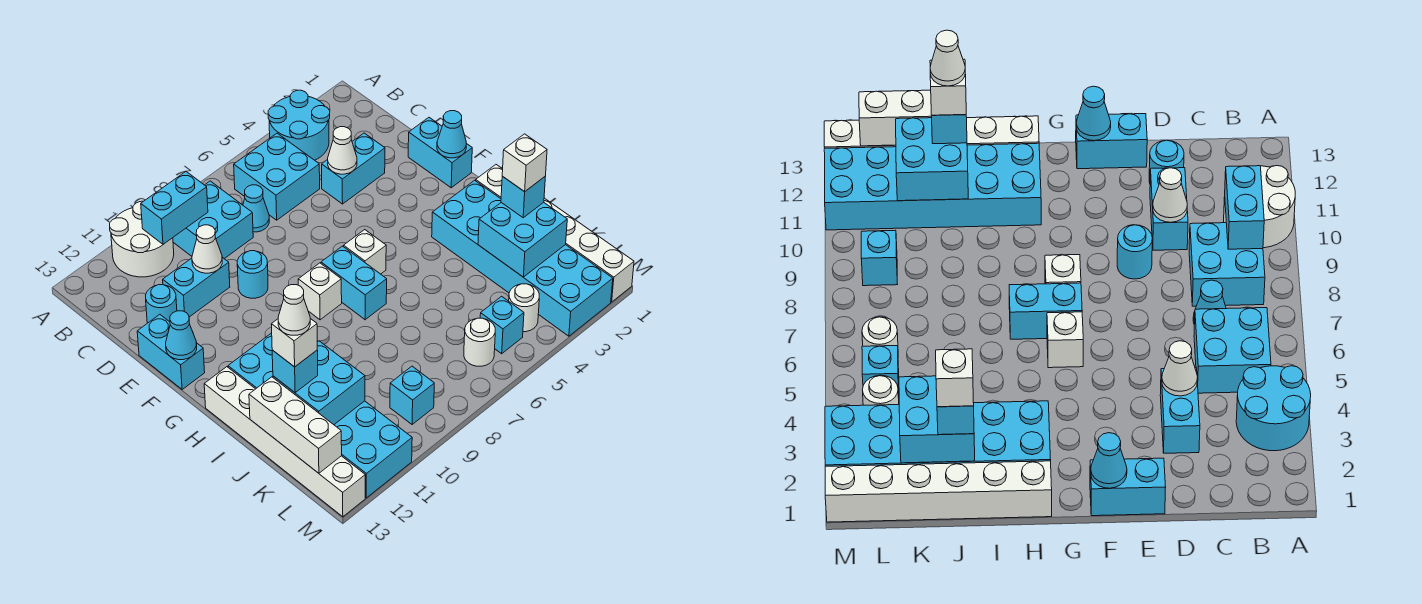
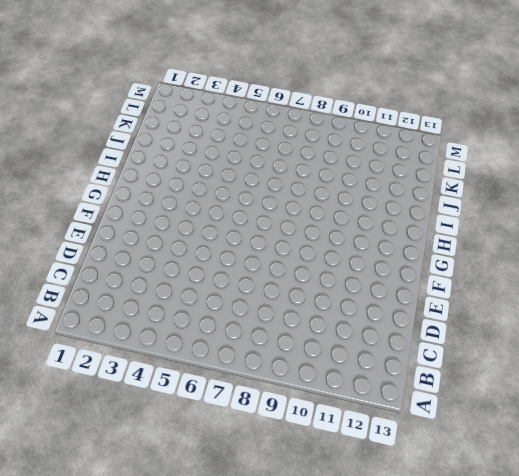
none -> cyan 2x2 round brick [268,90,330,160]
none -> white 2x2 round brick [110,201,174,277]
none -> cyan 2x2 brick [234,133,320,220]
none -> cyan 2x2 brick [173,181,253,259]

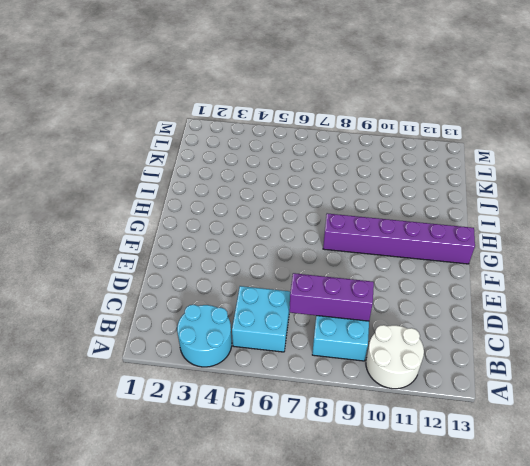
purple 1x3 brick [289,273,374,321] -> none
purple 1x6 brick [323,213,475,264] -> white 1x1 brick [298,263,342,320]
none -> cyan 1x1 cone [243,185,269,232]
none -> cyan 1x2 brick [322,133,385,204]
none -> cyan 1x2 brick [163,257,230,317]
none -> cyan 1x1 round brick [146,285,177,323]

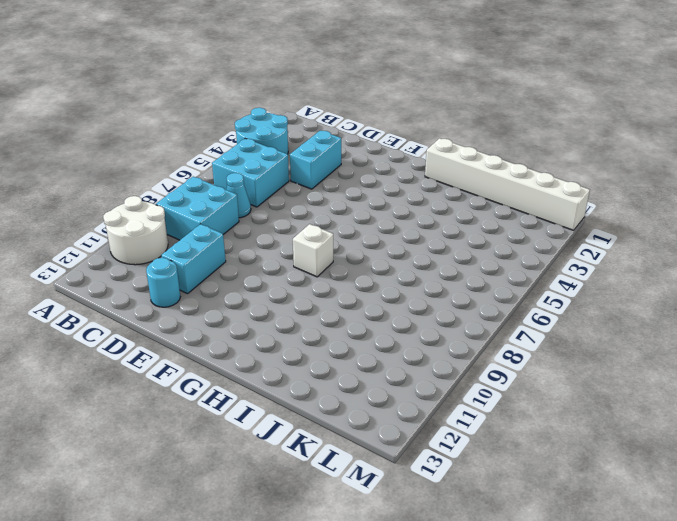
none -> cyan 1x2 brick [408,118,472,188]
none -> cyan 1x1 round brick [237,251,268,298]
none -> cyan 1x2 brick [137,315,205,390]
none -> white 1x1 brick [344,230,386,274]

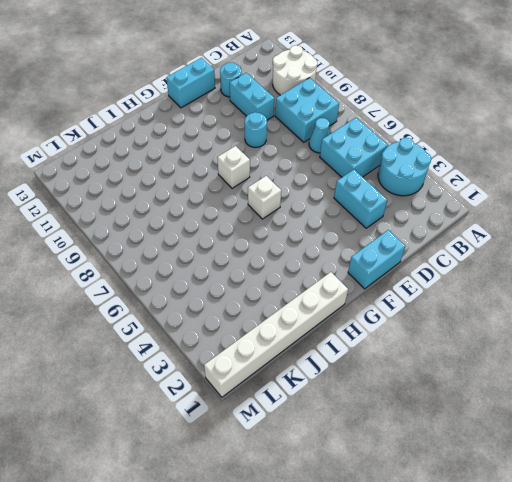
none -> cyan 1x2 brick [321,246,387,320]
none -> cyan 2x6 brick [432,180,613,336]
none -> cyan 2x6 brick [228,333,412,498]
none -> white 1x6 brick [204,367,365,517]

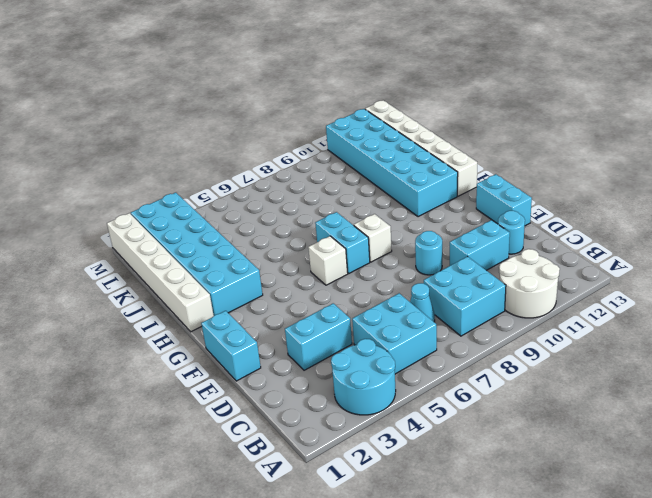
none -> white 1x1 round brick [509,284,539,332]
none -> cyan 1x1 brick [480,296,524,354]
none -> white 1x1 round brick [464,318,495,366]
none -> cyan 1x1 brick [390,366,434,425]

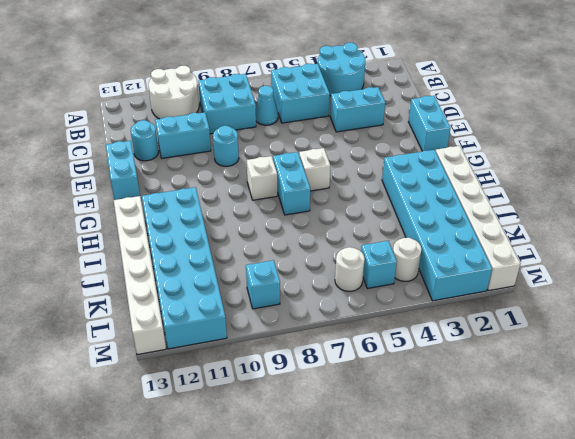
none -> cyan 1x2 brick [141,172,208,244]
none -> white 1x1 cone [328,127,357,174]
none -> white 1x1 cone [192,225,222,273]
none -> cyan 1x1 cone [437,111,466,158]

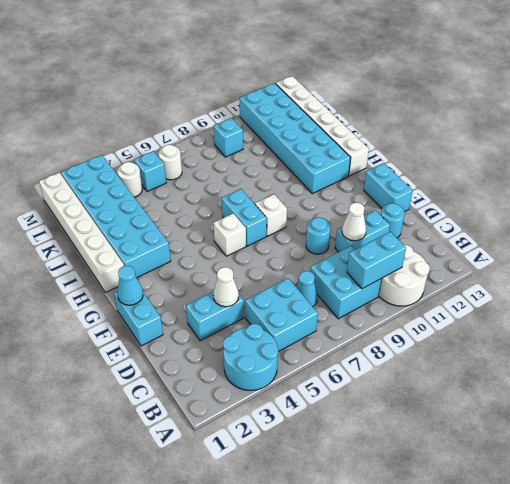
none -> cyan 1x1 cone [166,311,197,360]
none -> cyan 2x2 brick [478,202,567,277]
none -> cyan 2x2 brick [273,341,365,425]
none -> white 1x3 brick [249,377,342,473]

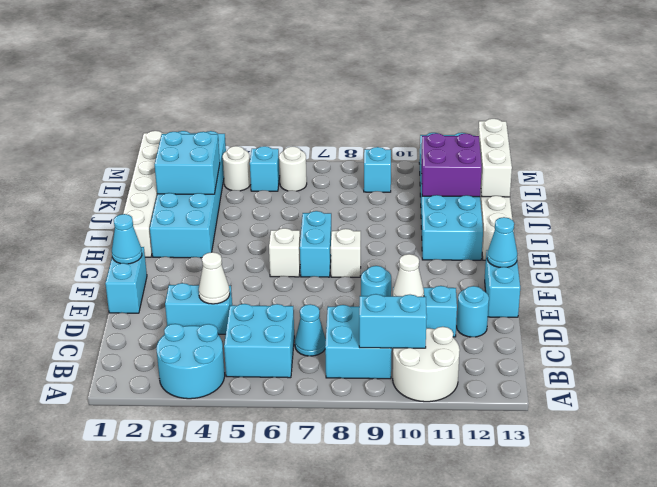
purple 2x2 brick [421,133,482,197] -> cyan 2x2 brick [273,341,365,425]
none -> cyan 1x1 brick [501,176,545,218]
none -> cyan 1x1 brick [272,350,318,392]
none -> white 1x1 brick [502,134,547,192]
none -> white 1x1 brick [271,319,317,367]

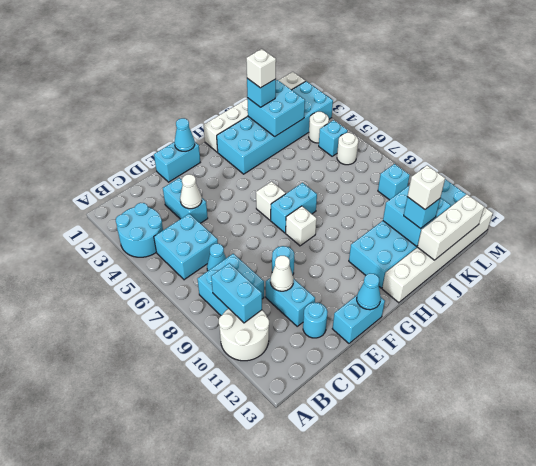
none -> white 1x1 cone [278,285,310,335]

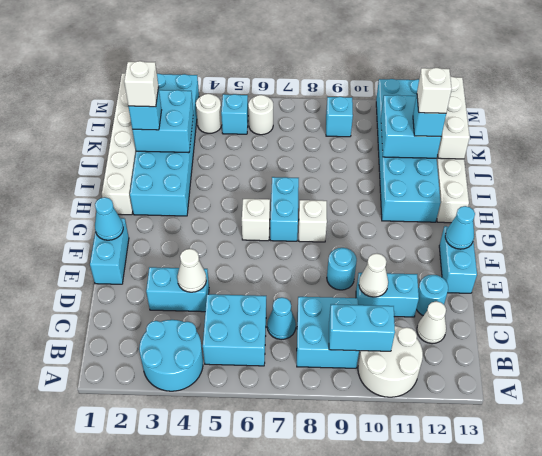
white 1x1 cone [417,301,446,344] -> white 1x1 cone moved to [278,285,310,335]

